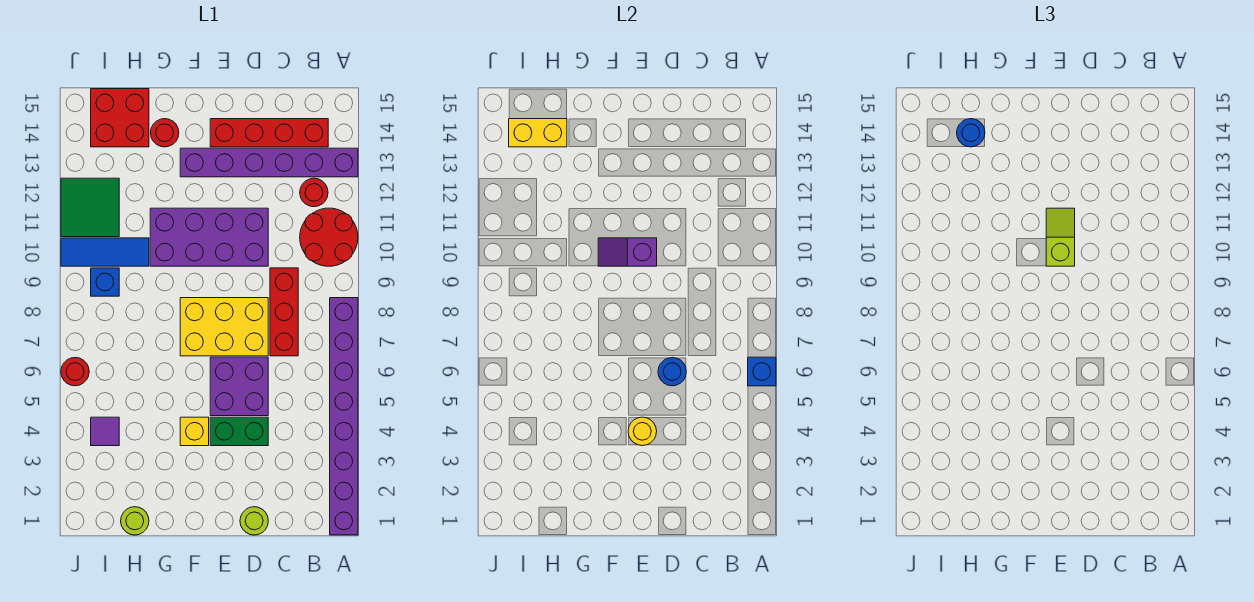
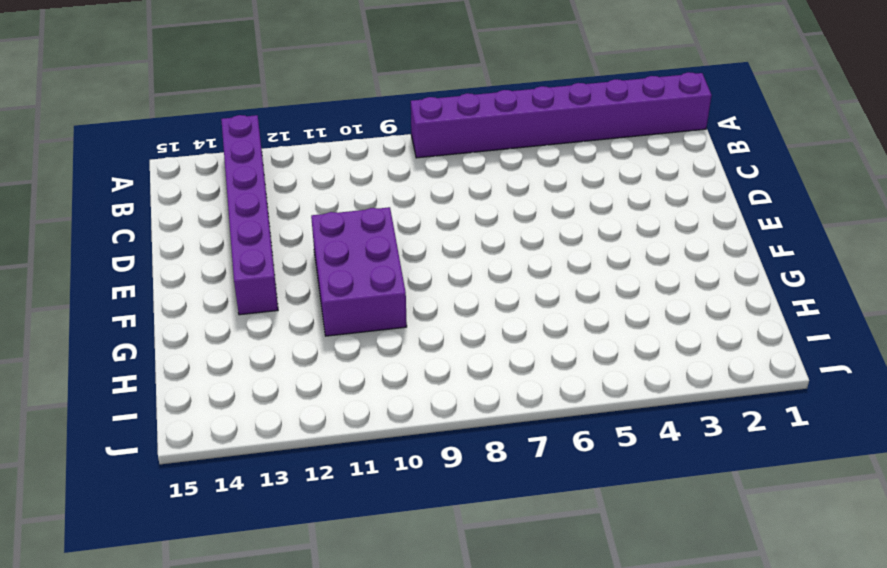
purple 2x3 brick [311,207,407,336] -> purple 2x4 brick [150,208,268,266]
none -> red 2x2 round brick [300,208,358,266]
none -> red 1x1 round brick [300,178,328,207]
none -> red 1x4 brick [210,119,328,147]

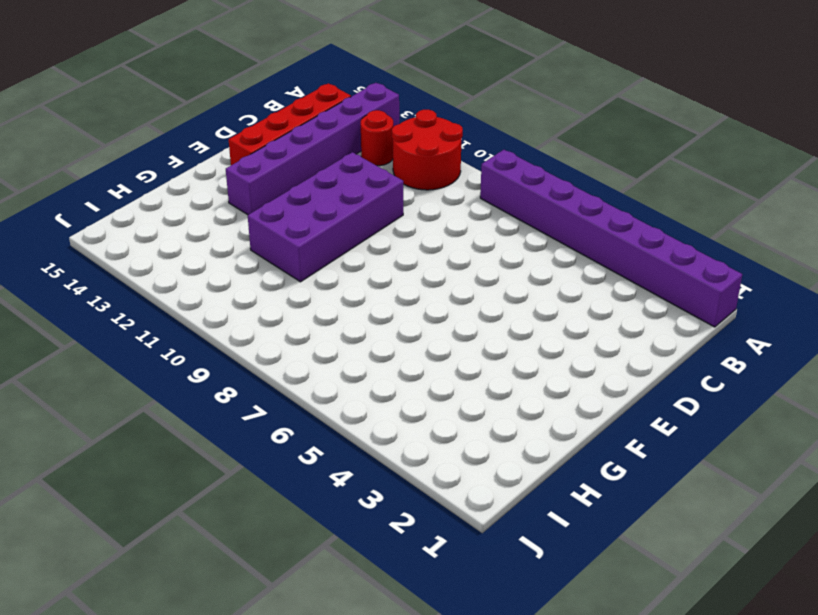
none -> red 1x3 brick [270,268,298,356]
none -> lime 1x1 round brick [240,507,268,535]
none -> green 1x2 brick [210,417,268,446]

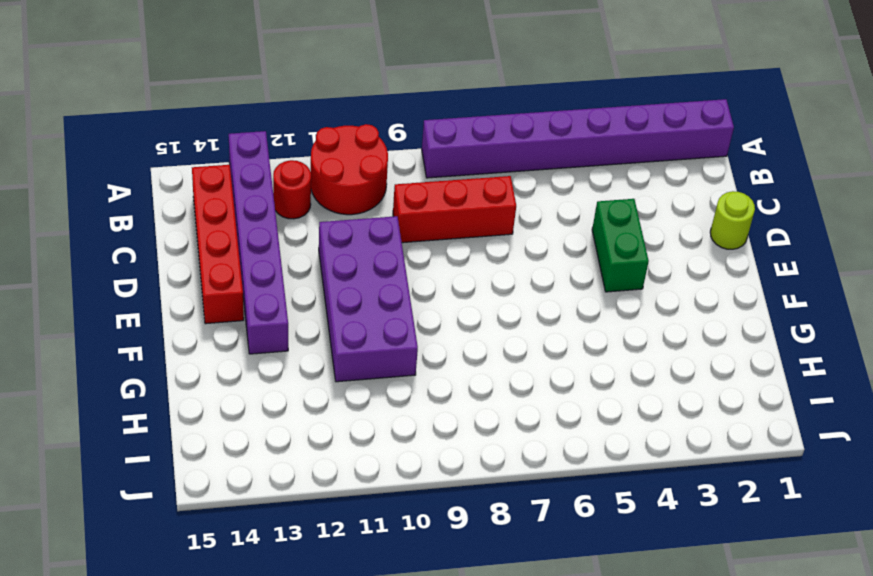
none -> purple 2x2 brick [210,357,268,416]
none -> yellow 2x3 brick [180,298,268,356]
none -> yellow 1x1 brick [180,417,209,446]

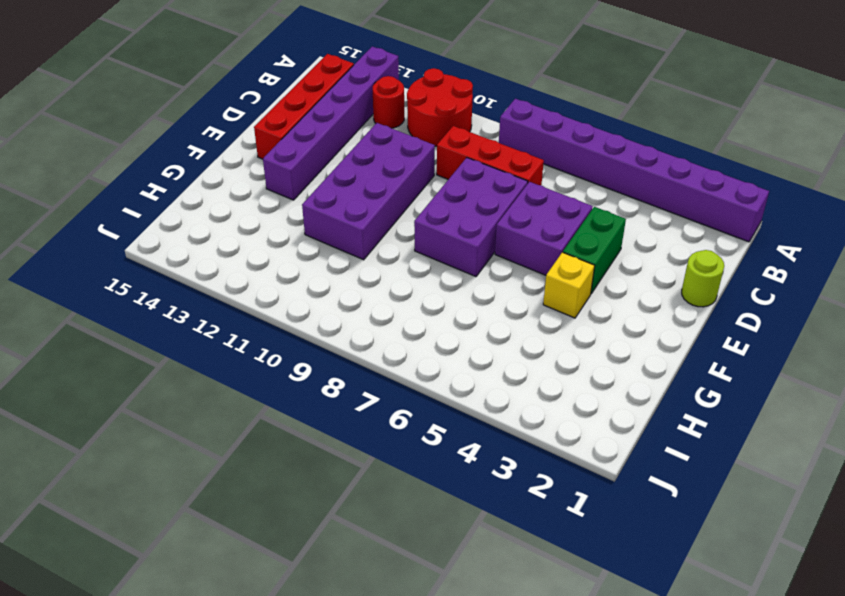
purple 2x3 brick [414,158,528,277] -> yellow 2x3 brick [180,298,268,356]
none -> red 1x1 round brick [151,119,179,147]
none -> lime 1x1 round brick [121,507,149,535]
none -> blue 1x3 tile [61,238,149,266]

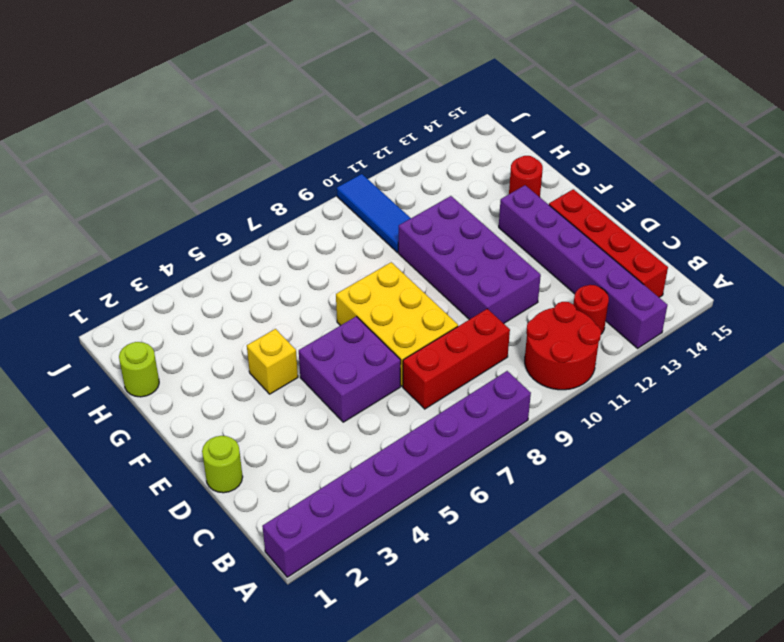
none -> green 1x2 brick [210,417,268,446]
none -> red 2x2 brick [91,89,149,147]
none -> purple 1x1 tile [91,417,119,446]

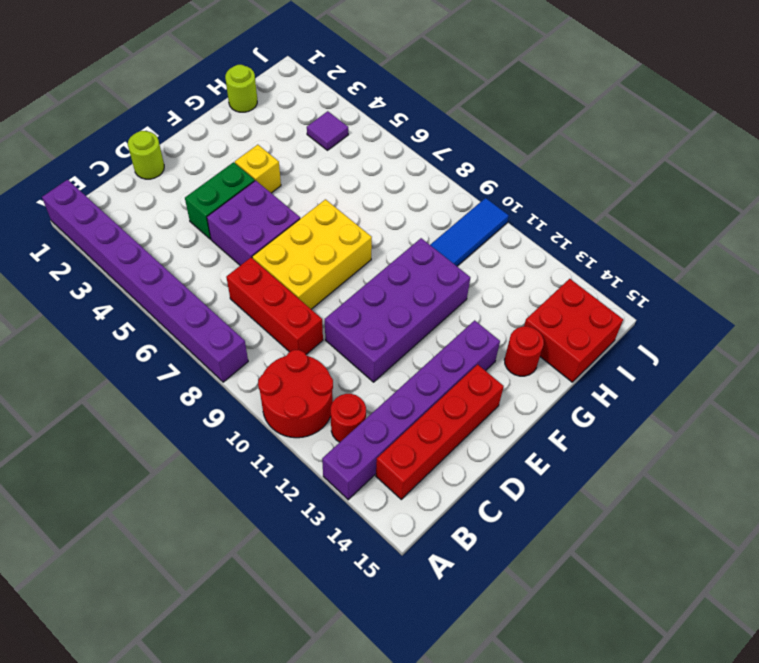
none -> blue 1x1 brick [91,268,119,296]
none -> green 2x2 tile [61,178,119,237]
none -> red 1x1 round brick [61,358,89,386]

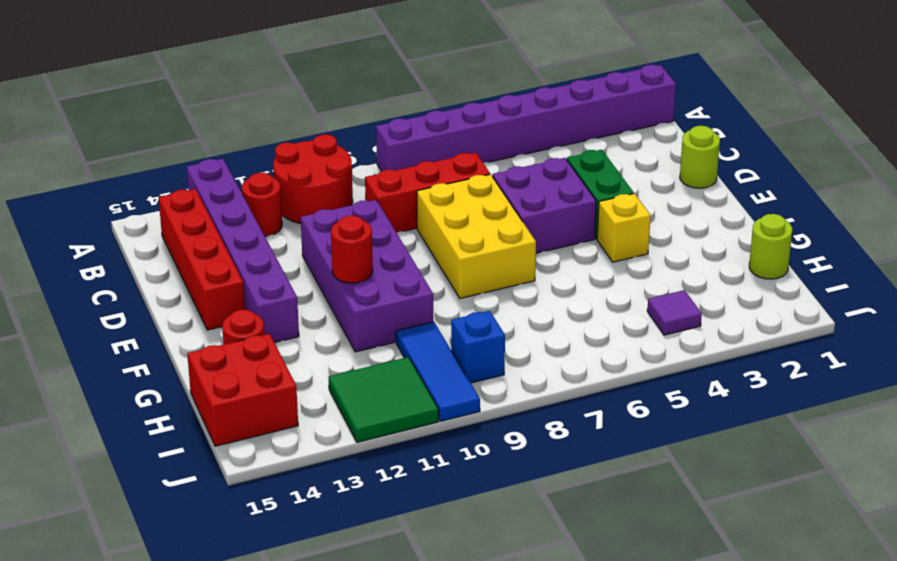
red 1x1 round brick [331,215,373,283] -> red 1x1 round brick moved to [61,358,89,386]
none -> blue 1x1 brick [748,357,776,386]
none -> blue 1x1 round brick [658,357,686,386]
none -> yellow 1x1 round brick [628,417,657,446]

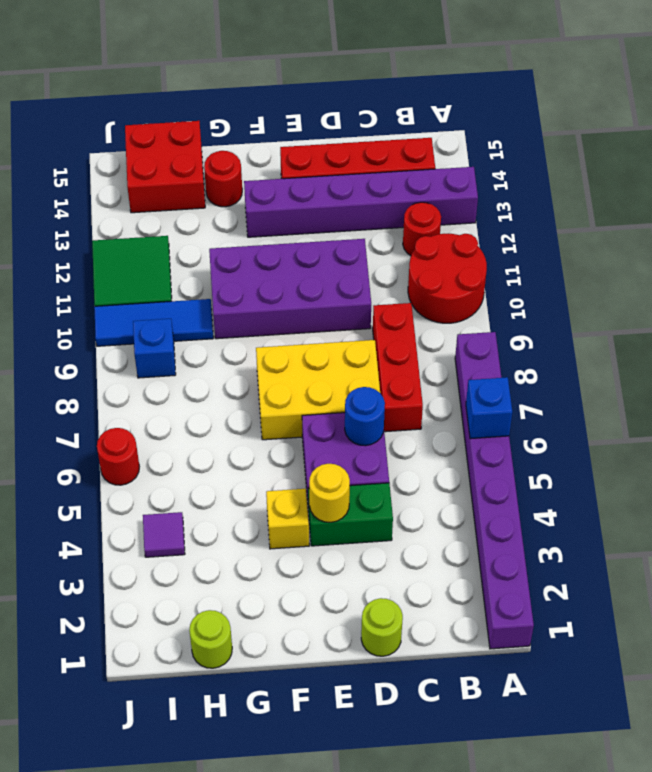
none -> purple 1x2 slope [598,238,657,266]
none -> yellow 1x2 brick [509,119,567,147]
none -> lime 1x2 slope [1046,208,1075,266]

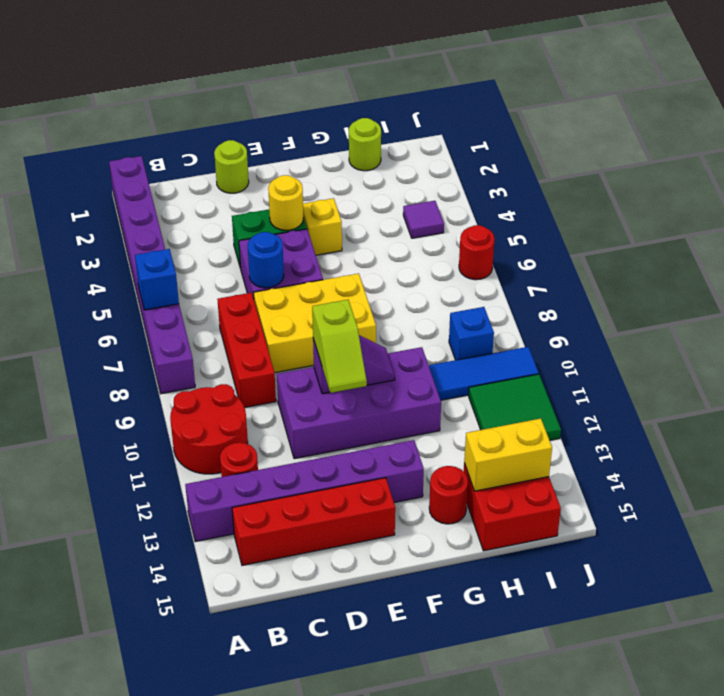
none -> blue 1x1 round brick [957,119,985,147]

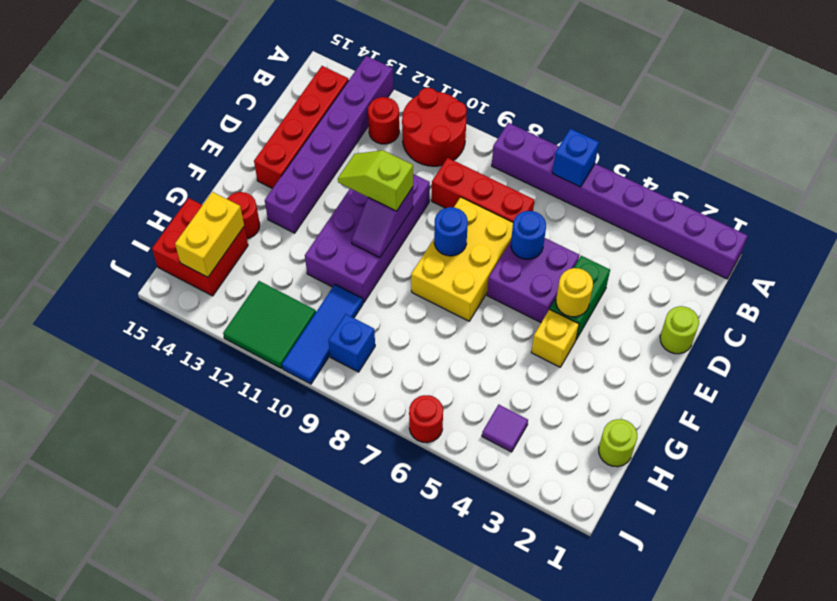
blue 1x1 round brick [434,207,468,256] -> blue 1x1 round brick moved to [957,119,985,147]

